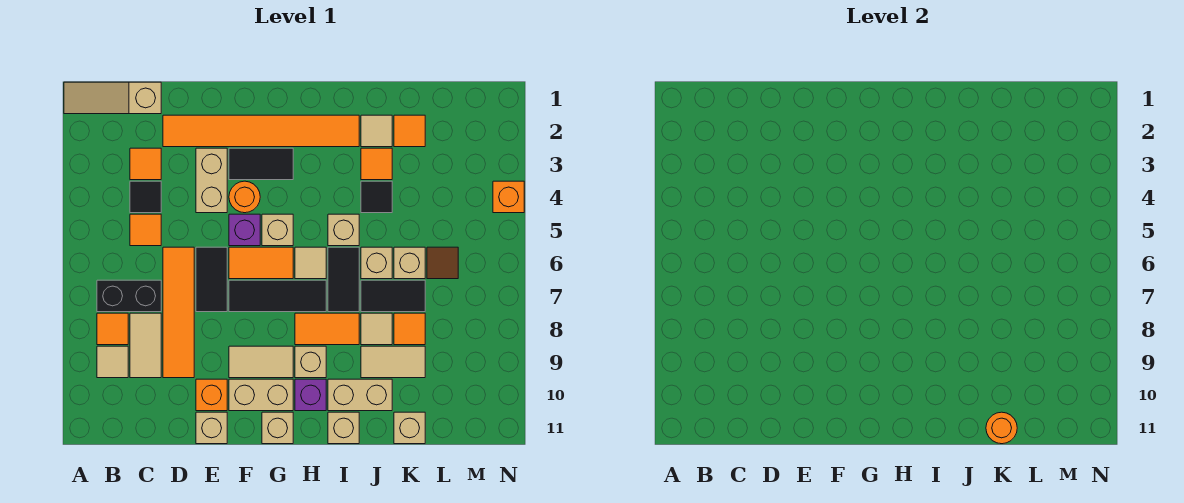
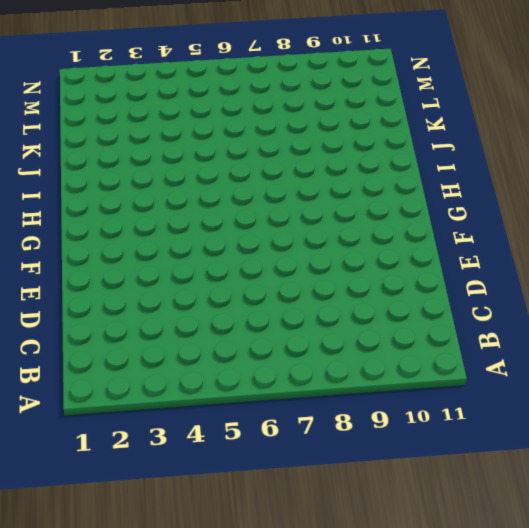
none -> tan 1x3 slope [64,82,161,114]
none -> black 1x2 brick [97,280,161,312]
none -> orange 1x1 tile [97,313,128,345]
none -> tan 1x1 tile [97,346,128,378]

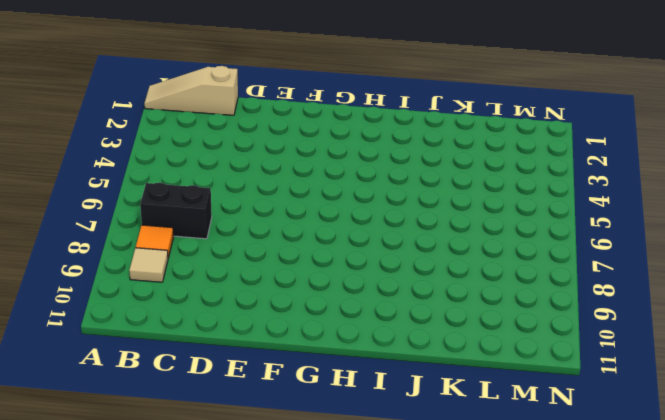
none -> orange 1x1 tile [130,148,161,180]
none -> black 1x1 tile [130,181,161,213]
none -> orange 1x1 tile [130,214,161,246]
none -> tan 1x2 tile [130,313,161,378]

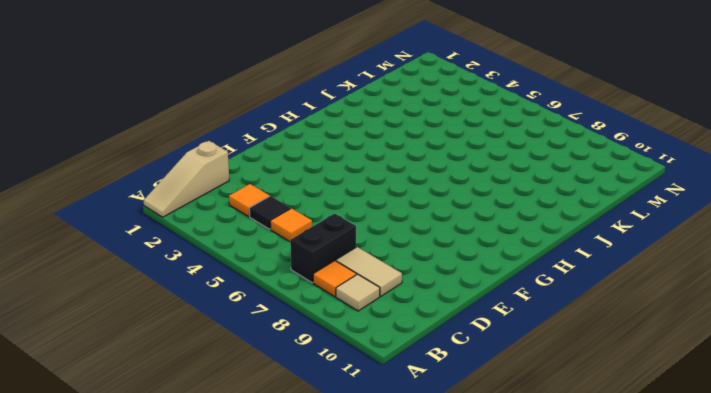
none -> orange 1x6 tile [163,115,359,147]
none -> orange 1x4 tile [163,247,194,378]
none -> tan 1x2 brick [196,148,227,213]
none -> black 1x2 tile [196,247,227,312]

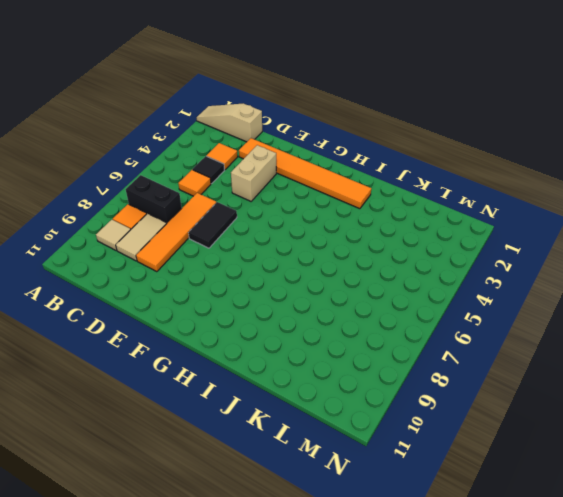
none -> orange 1x1 brick [196,379,227,411]
none -> tan 1x1 brick [196,412,227,444]
none -> black 1x2 tile [229,148,293,180]
none -> orange 1x1 round brick [229,181,260,213]

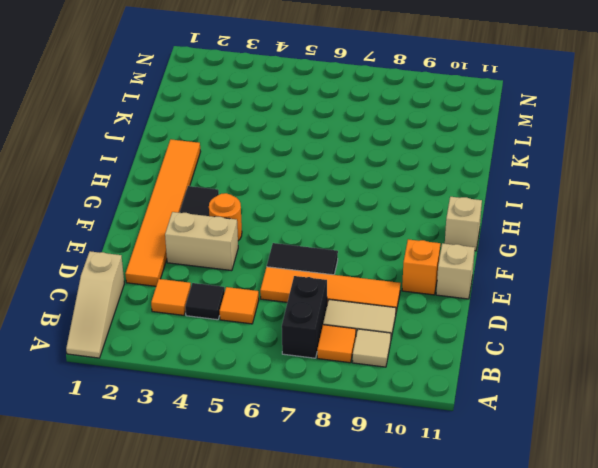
none -> purple 1x1 brick [229,214,260,246]
none -> orange 1x2 tile [229,247,293,279]
none -> black 1x3 tile [229,280,326,312]
none -> tan 1x2 tile [229,346,293,378]

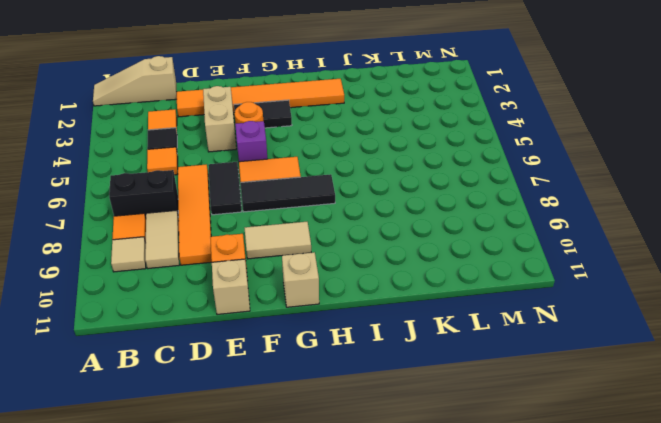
none -> tan 1x2 brick [229,379,293,411]
none -> tan 1x1 brick [262,214,293,246]
none -> tan 1x1 tile [295,247,326,279]
none -> orange 1x2 tile [295,313,359,345]

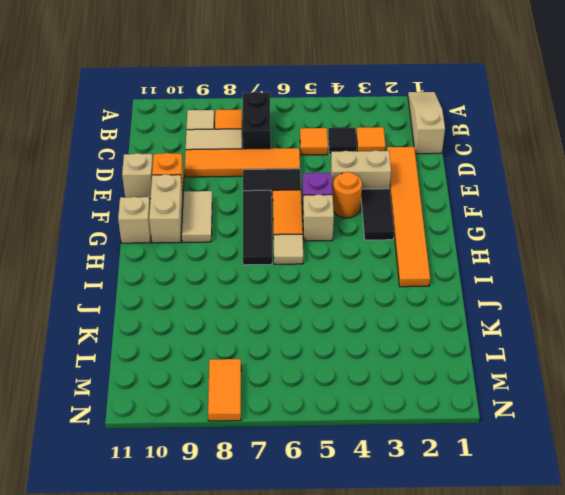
orange 1x2 tile [208,359,241,421] -> orange 1x2 tile moved to [295,313,359,345]
none -> tan 1x1 brick [295,346,326,378]
none -> purple 1x1 brick [295,379,326,411]
none -> tan 1x1 brick [328,214,359,246]
none -> black 1x2 tile [328,247,359,312]

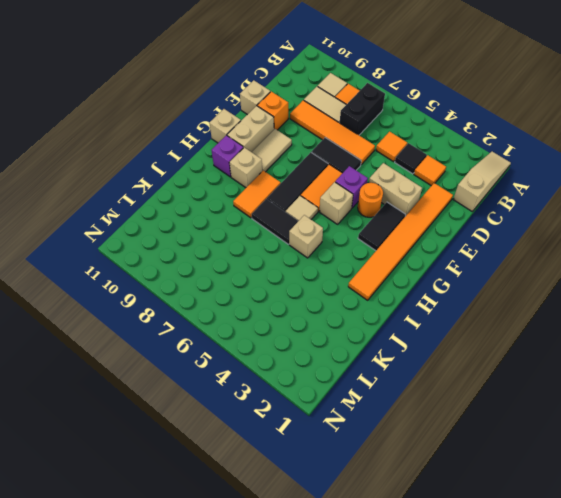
none -> tan 1x2 brick [328,379,392,411]
none -> tan 1x1 brick [328,412,359,444]
none -> tan 1x1 tile [361,115,392,147]
none -> orange 1x1 tile [361,148,392,180]

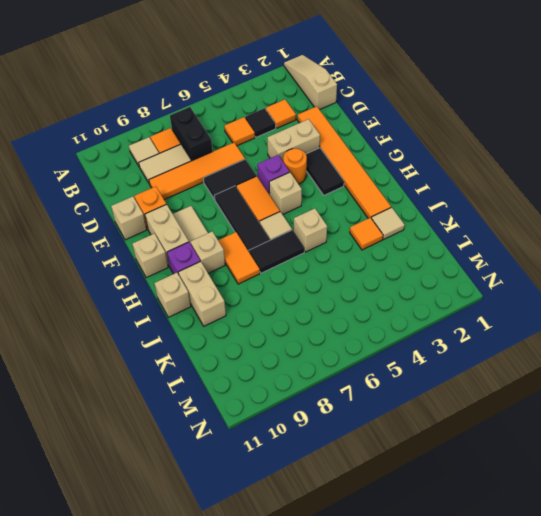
none -> black 1x1 tile [361,181,392,213]
none -> tan 1x1 brick [361,247,392,279]
none -> black 1x2 tile [361,280,425,312]
none -> tan 1x1 tile [361,313,392,345]

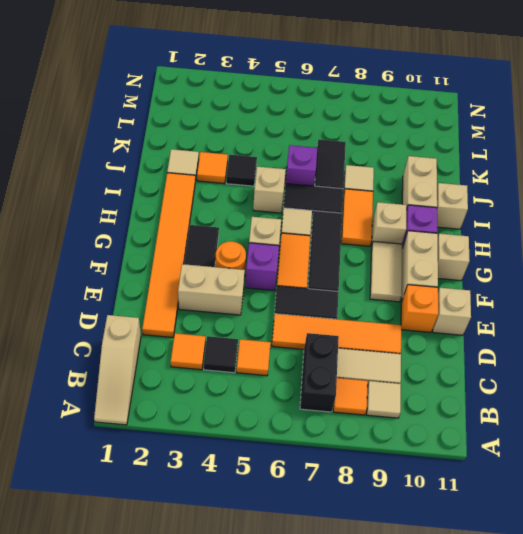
purple 1x1 brick [285,145,317,186] -> tan 1x1 brick [361,247,392,279]
none -> tan 1x2 tile [361,346,425,378]
none -> orange 1x1 tile [394,115,425,147]
none -> tan 1x1 brick [394,247,425,279]
none -> orange 1x1 tile [394,313,425,345]

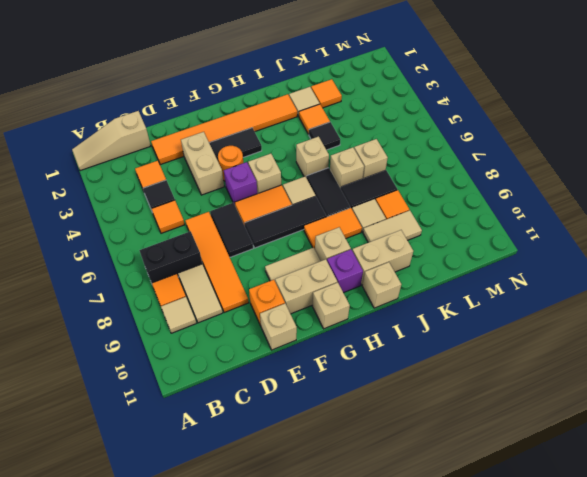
none -> tan 1x1 brick [394,412,425,444]
none -> brown 1x1 tile [427,247,458,279]
none -> orange 1x1 brick [493,181,524,213]
none -> orange 1x1 round brick [986,412,1017,444]

